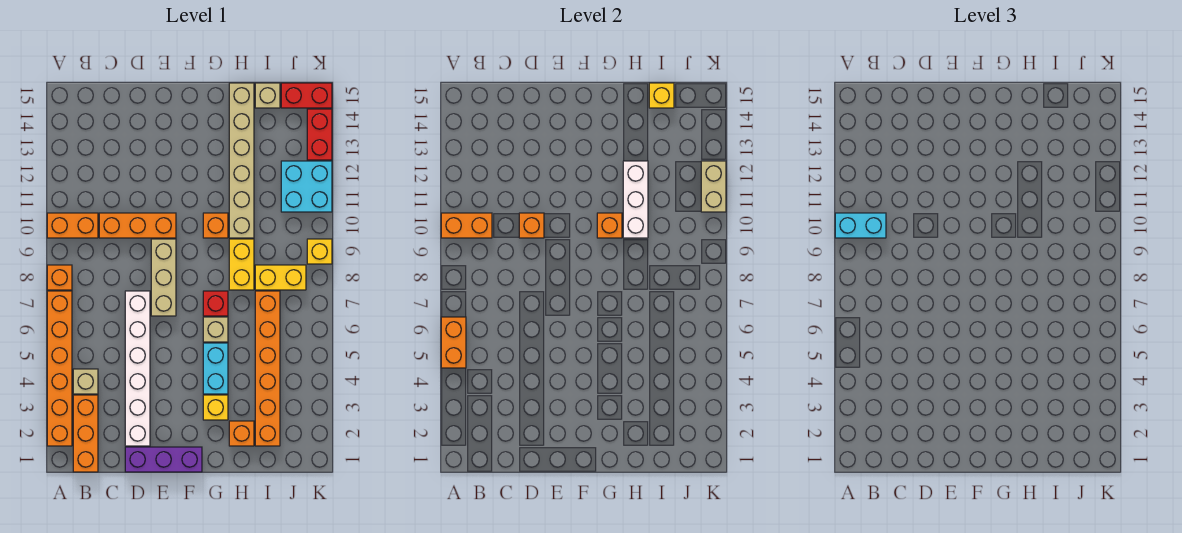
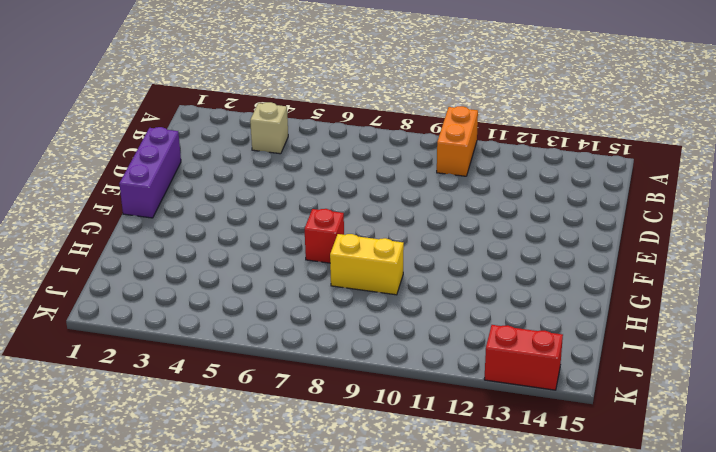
none -> orange 1x6 brick [47,291,72,446]
none -> orange 1x1 brick [47,265,72,290]
none -> orange 1x3 brick [73,395,98,472]
none -> orange 1x3 brick [99,213,176,238]

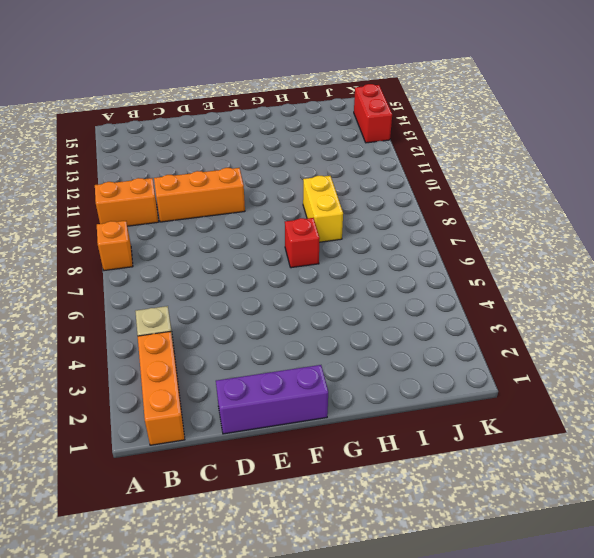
none -> orange 1x6 brick [47,291,72,446]
none -> white 1x6 brick [125,291,150,446]
none -> tan 1x3 brick [151,239,176,316]
none -> yellow 1x1 brick [203,395,228,420]

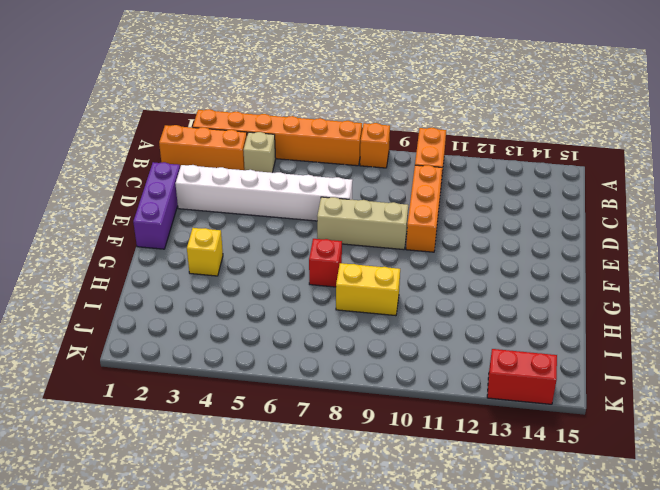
none -> cyan 1x2 brick [203,343,228,394]
none -> tan 1x1 brick [203,317,228,342]
none -> orange 1x1 brick [203,213,228,238]
none -> orange 1x1 brick [229,421,254,446]

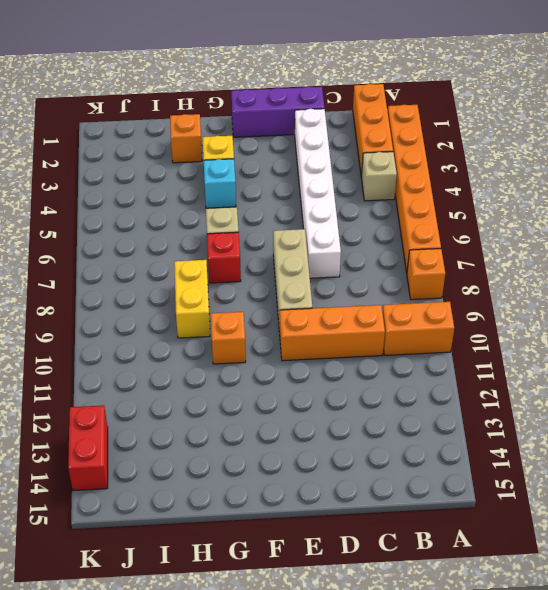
cyan 1x1 brick [204,159,236,208] -> cyan 1x2 brick [203,343,228,394]
none -> tan 1x6 brick [229,83,254,238]
none -> orange 1x6 brick [255,291,280,446]
none -> yellow 1x2 brick [255,265,306,290]
none -> tan 1x1 brick [255,83,280,108]

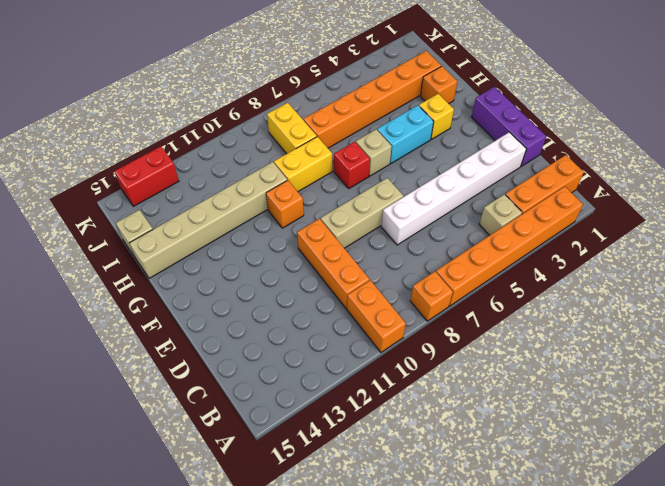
none -> cyan 2x2 brick [281,161,332,212]
none -> red 1x2 brick [281,83,332,108]
none -> yellow 1x1 brick [307,239,332,264]
none -> orange 1x2 brick [441,317,466,368]

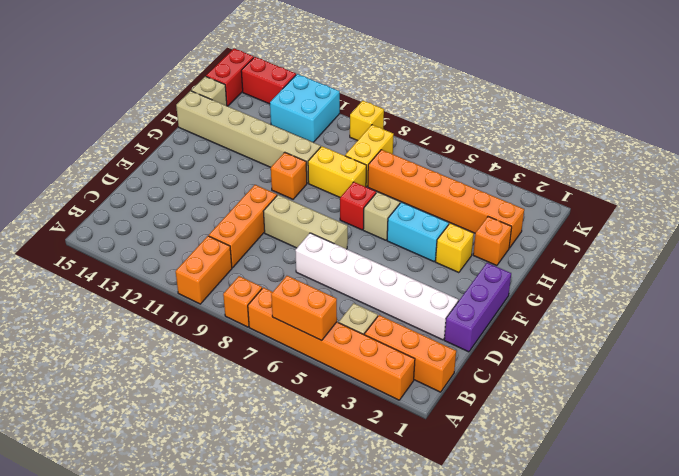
none -> orange 1x2 brick [441,213,492,238]
none -> orange 1x1 brick [519,213,544,238]
none -> orange 1x1 brick [597,213,622,238]
none -> white 1x3 brick [623,161,648,238]

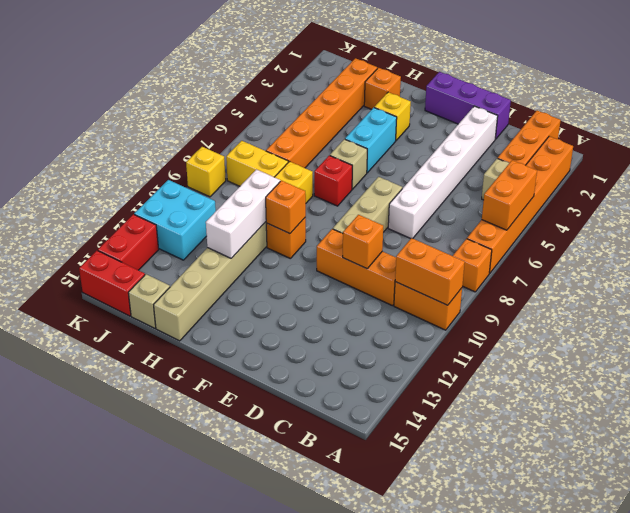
none -> yellow 1x1 brick [649,83,674,108]
none -> tan 1x2 brick [701,161,726,212]
none -> cyan 1x2 brick [835,213,886,238]

